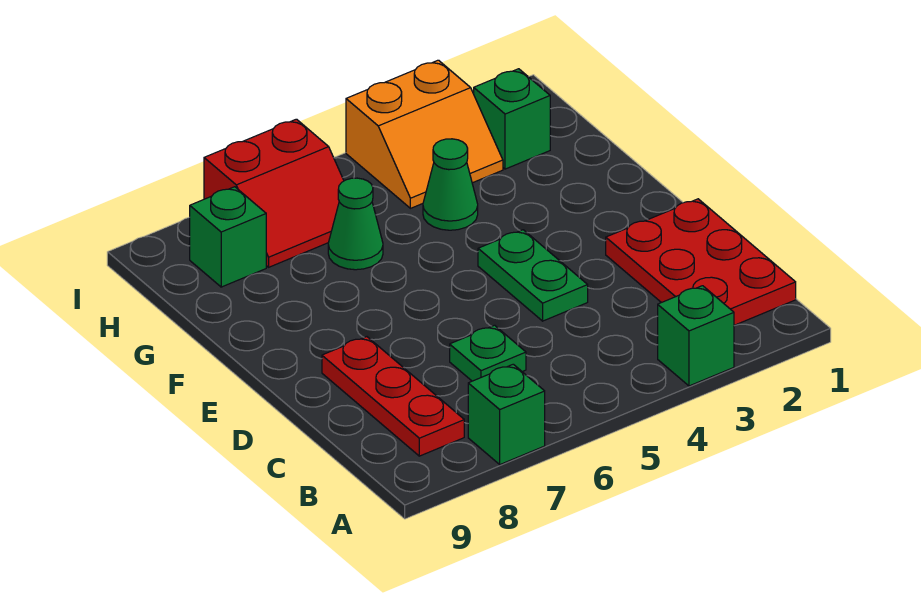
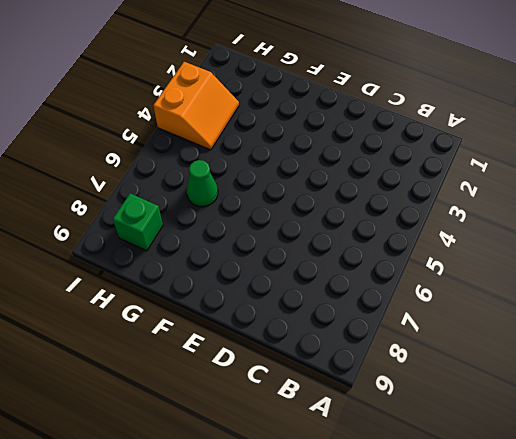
none -> green 1x1 brick [658,286,734,386]
none -> green 1x1 brick [468,364,545,464]
none -> red 2x3 plate [606,199,796,325]

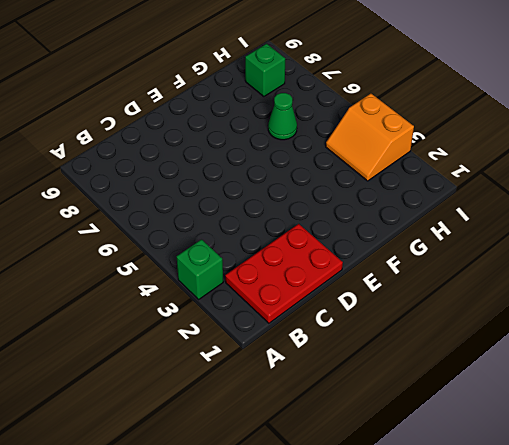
none -> green 1x1 brick [468,364,545,464]
none -> red 1x3 plate [322,337,464,456]
none -> green 1x1 plate [450,325,526,381]

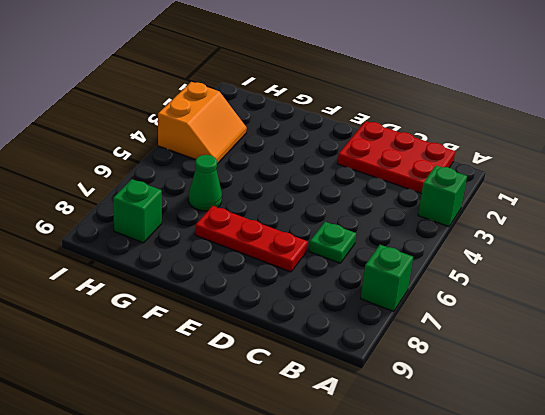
red 1x3 plate [195,206,308,272] -> red 1x3 plate moved to [322,337,464,456]
none -> green 1x2 plate [478,230,588,321]
none -> green 1x1 cone [423,139,478,230]
none -> green 1x1 brick [474,69,550,169]

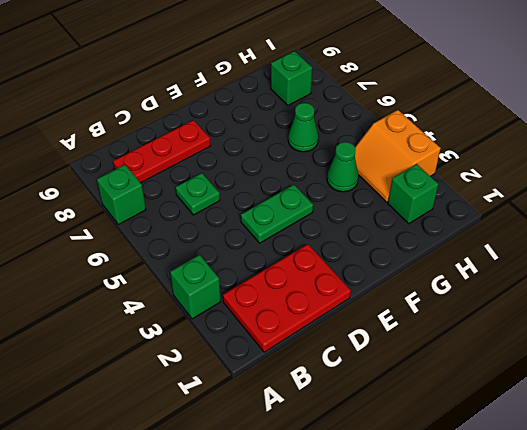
none -> red 2x2 slope [204,119,344,267]

